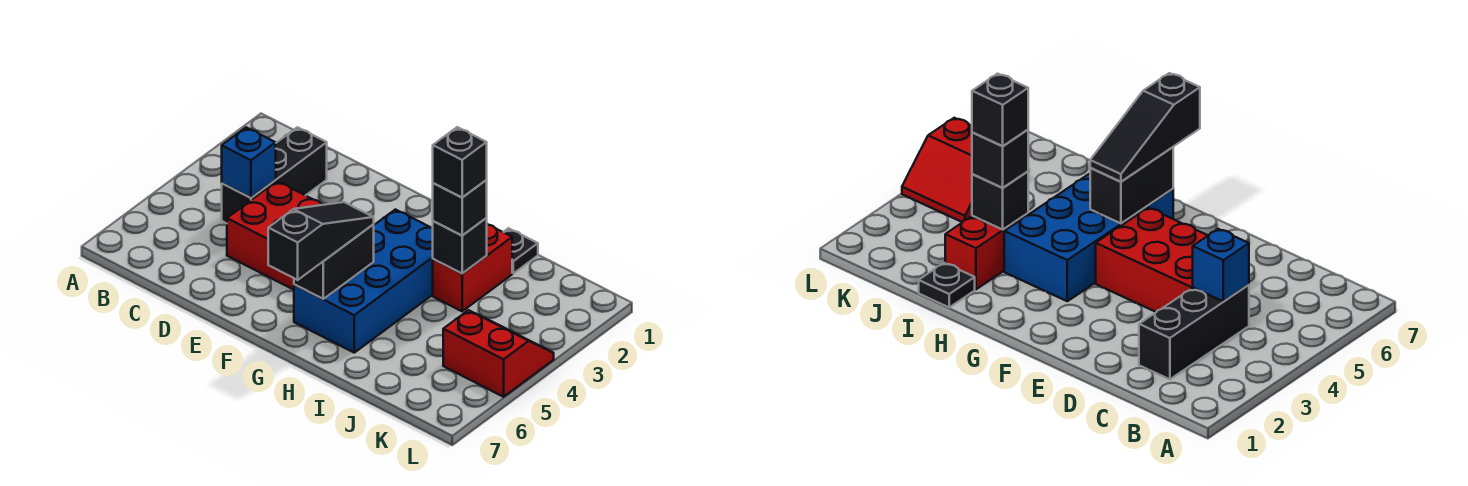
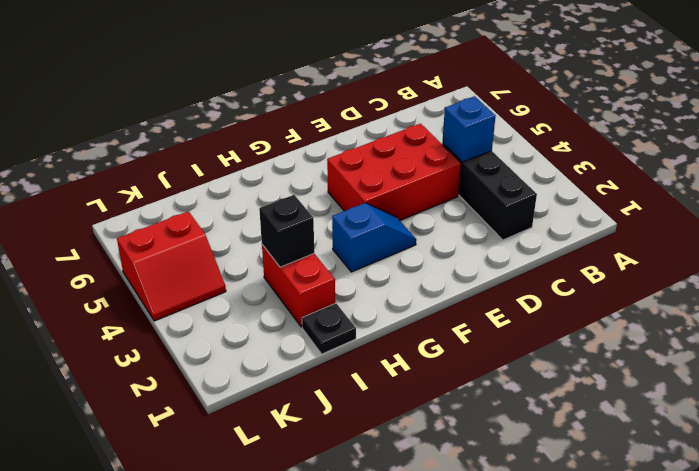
blue 1x2 slope [332,203,416,272] -> blue 2x4 brick [294,209,433,353]
none -> black 1x2 brick [294,225,374,299]
none -> black 1x3 slope [268,202,374,280]
none -> black 1x1 brick [433,180,487,235]

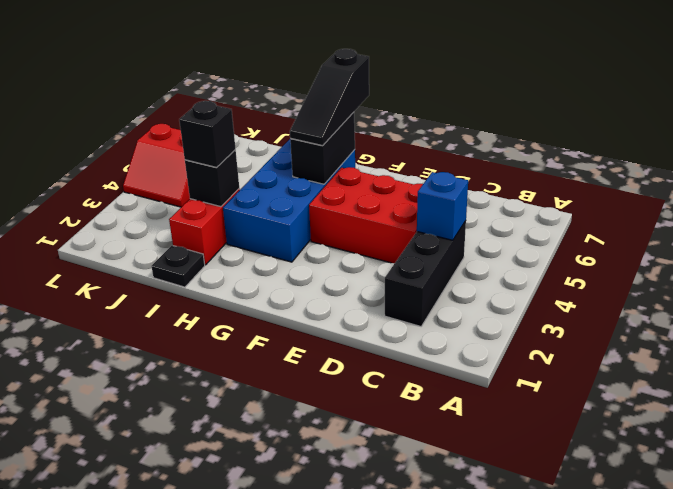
none -> black 1x1 brick [433,127,487,197]

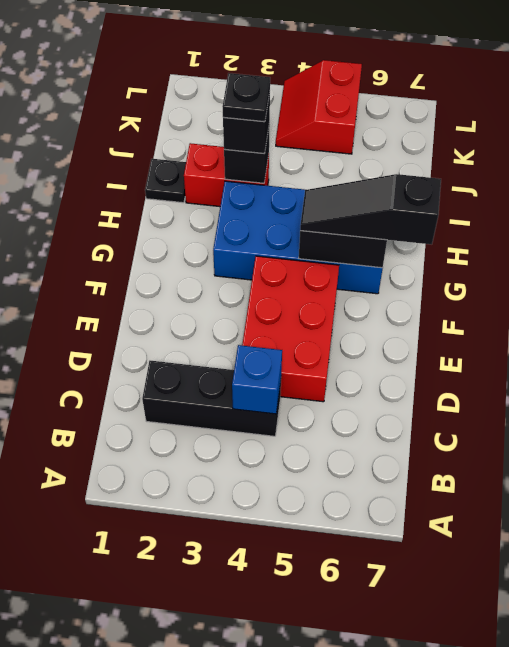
black 1x1 plate [223,73,270,122] -> black 1x1 brick [433,127,487,197]

